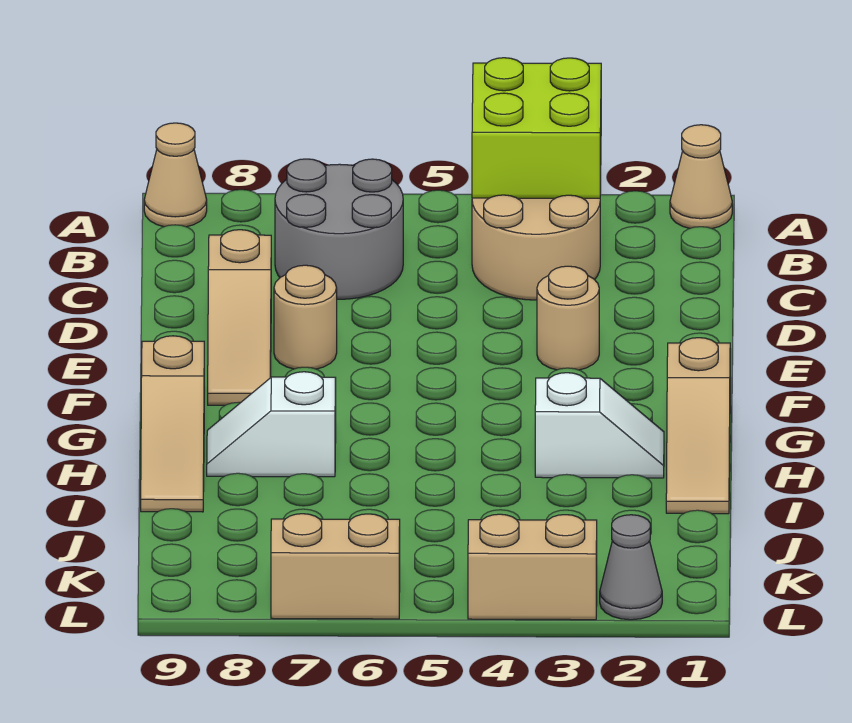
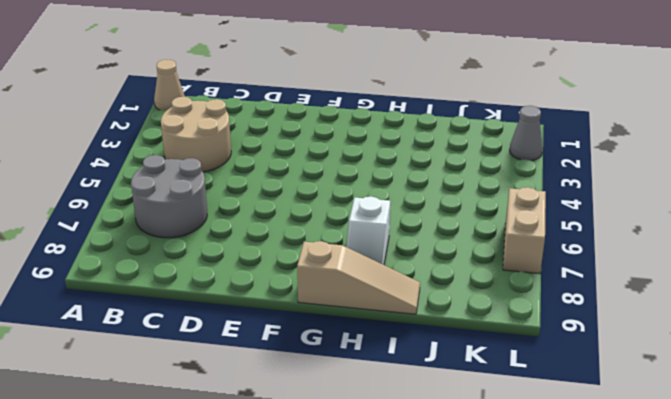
none -> tan 1x1 cone [144,123,207,227]
none -> tan 1x3 slope [208,230,271,405]
none -> tan 1x1 round brick [537,266,599,370]

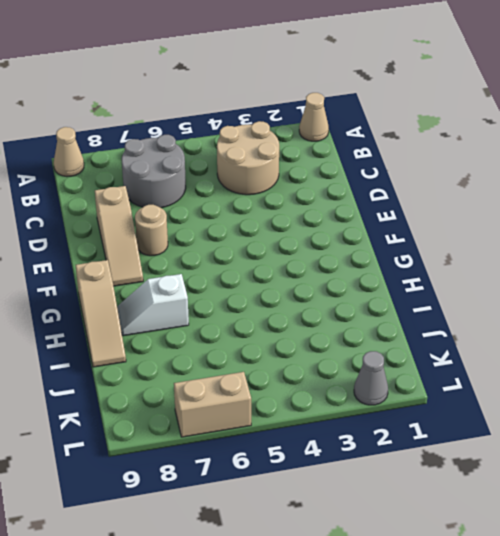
none -> tan 1x1 round brick [537,266,599,370]
none -> tan 1x3 slope [666,338,730,514]
none -> white 1x2 slope [535,373,664,478]

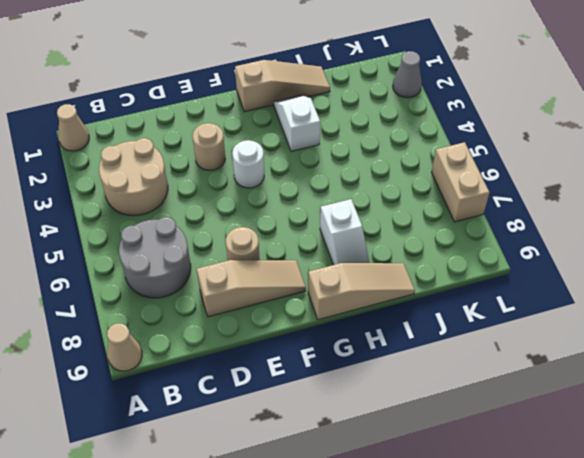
white 1x1 round brick [232,140,264,188] -> none
none -> tan 1x2 brick [468,514,597,620]
none -> lime 2x2 brick [472,58,601,198]

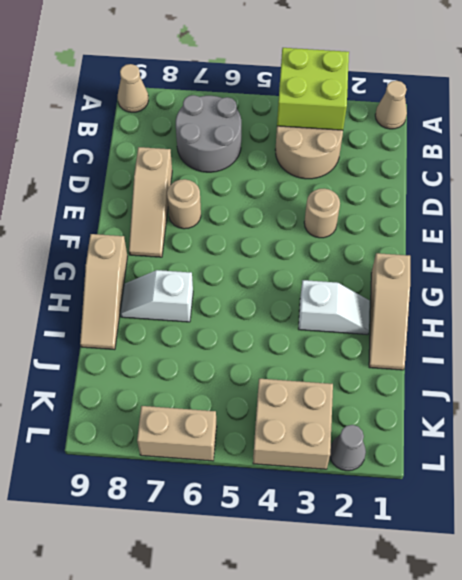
tan 2x2 brick [253,379,333,469] -> tan 1x2 brick [468,514,597,620]

